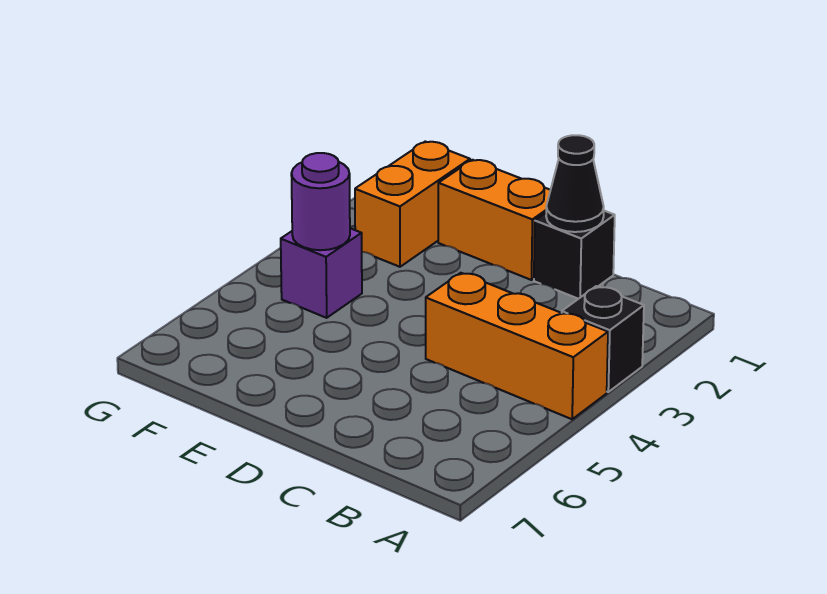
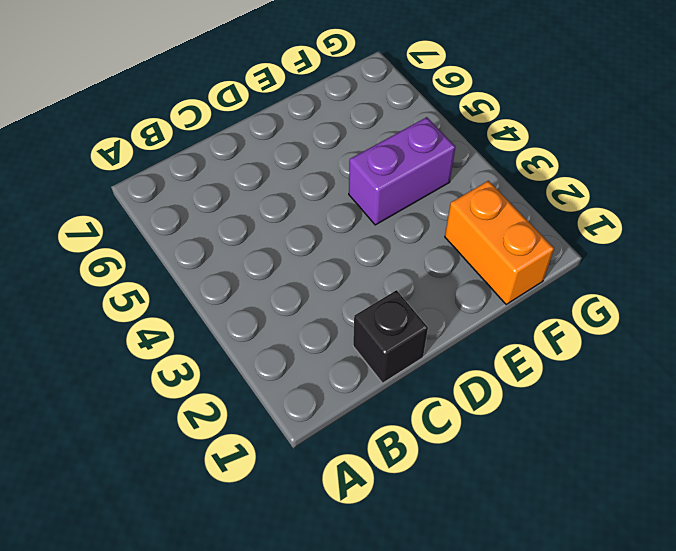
purple 1x2 brick [349,117,455,225] -> purple 1x1 brick [281,228,362,318]
none -> black 1x1 brick [562,286,644,392]
none -> orange 1x3 brick [426,273,608,419]

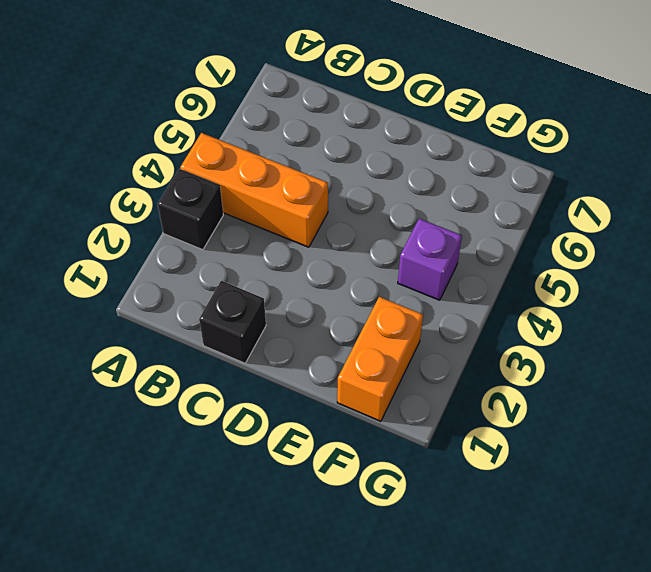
none -> orange 1x2 brick [438,160,550,280]
none -> black 1x1 cone [546,135,604,232]

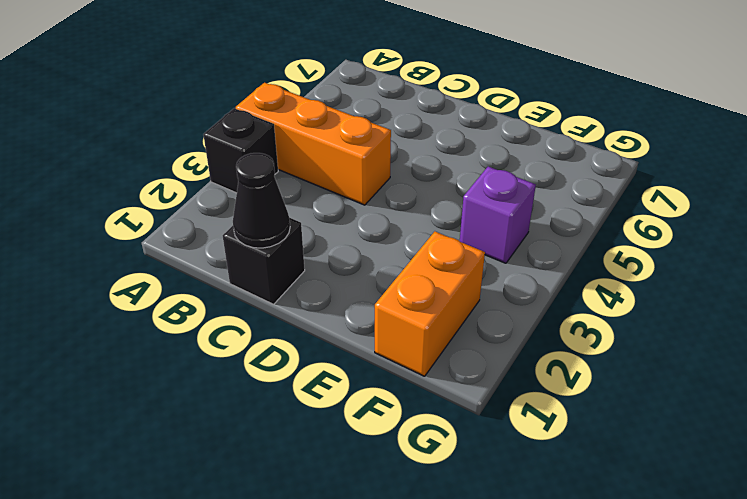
none -> orange 1x2 brick [438,160,550,280]
none -> purple 1x1 round brick [291,153,350,250]

